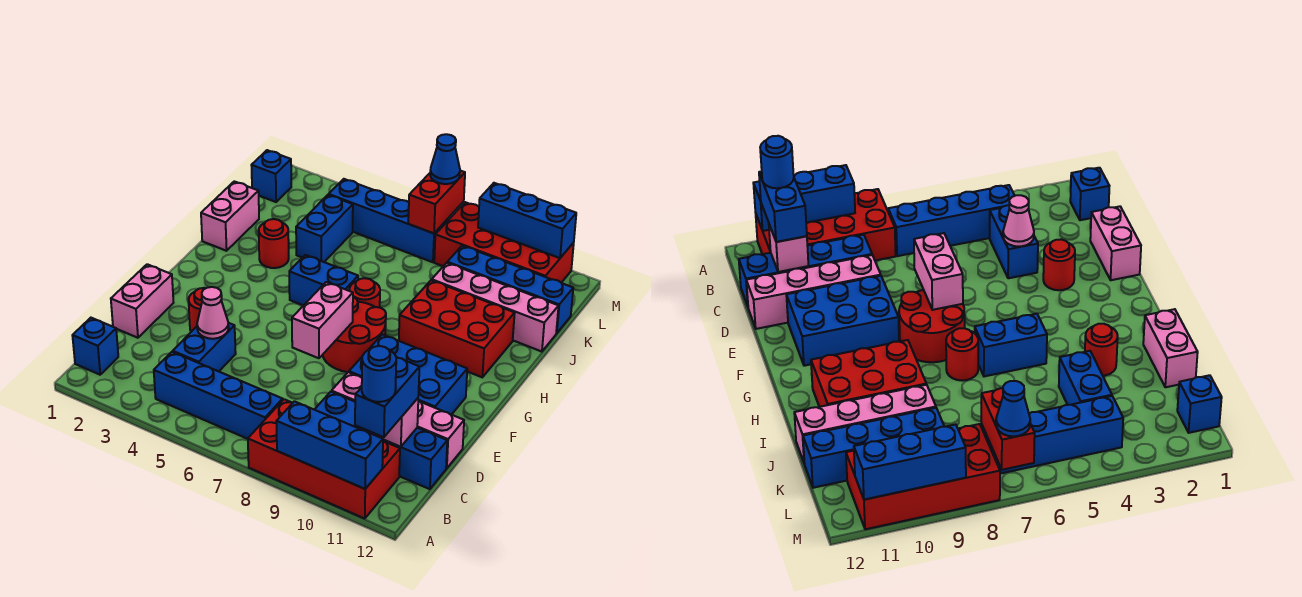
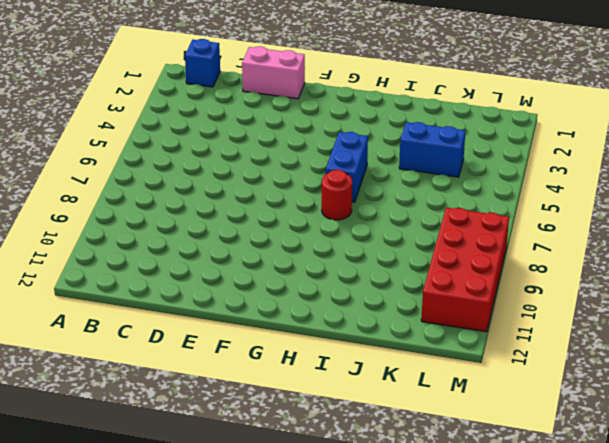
none -> red 2x4 brick [248,399,400,519]
none -> blue 1x4 brick [154,352,283,439]
none -> blue 1x2 brick [173,323,236,371]
none -> blue 1x4 brick [314,392,447,489]

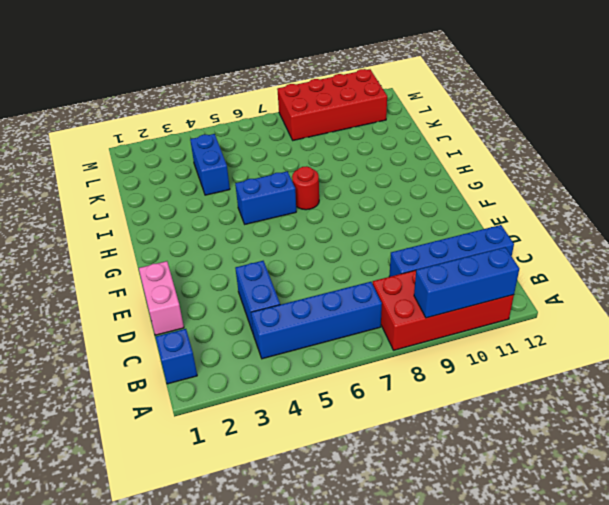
none -> pink 1x4 brick [332,372,464,468]
none -> red 1x1 round brick [189,288,206,332]
none -> blue 2x3 brick [349,334,467,415]
none -> red 2x2 round brick [323,297,386,372]

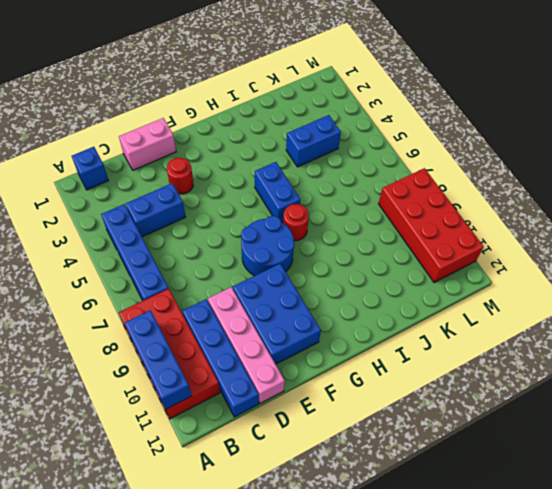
blue 2x2 round brick [241,216,294,276] -> red 2x2 round brick [323,297,386,372]
none -> red 2x3 brick [399,280,515,377]
none -> pink 1x2 brick [201,181,259,251]
none -> red 1x1 round brick [259,219,289,268]
none -> pink 1x4 brick [432,263,559,352]

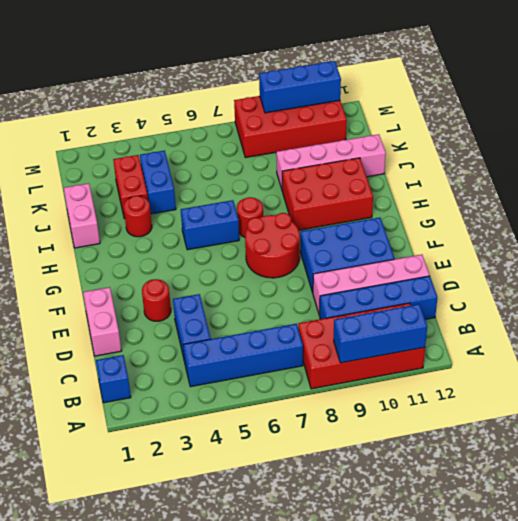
red 1x2 brick [113,155,148,219] -> red 1x2 brick moved to [408,171,465,233]
none -> blue 1x4 brick [447,246,573,333]
none -> blue 1x1 brick [251,150,291,202]
none -> blue 1x4 brick [329,179,449,262]
none -> pink 1x1 brick [372,398,418,447]

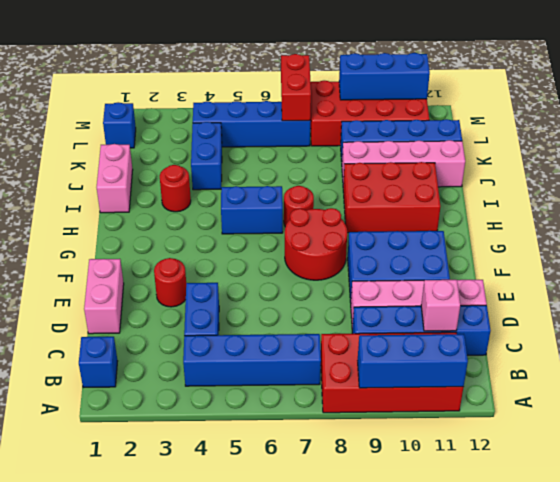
none -> pink 1x1 cone [197,287,229,339]
none -> pink 1x2 brick [292,282,353,358]
none -> blue 1x2 brick [355,357,419,437]
none -> blue 1x1 cone [430,134,460,184]

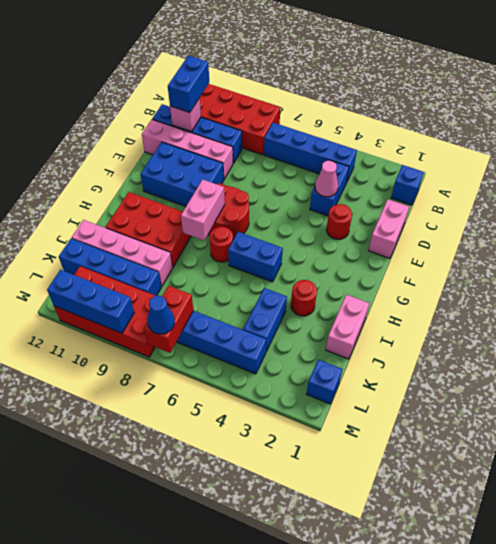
pink 1x2 brick [181,180,225,240] -> pink 1x2 brick moved to [292,282,353,358]
none -> blue 1x3 brick [276,401,383,489]
none -> blue 1x1 round brick [362,346,396,402]

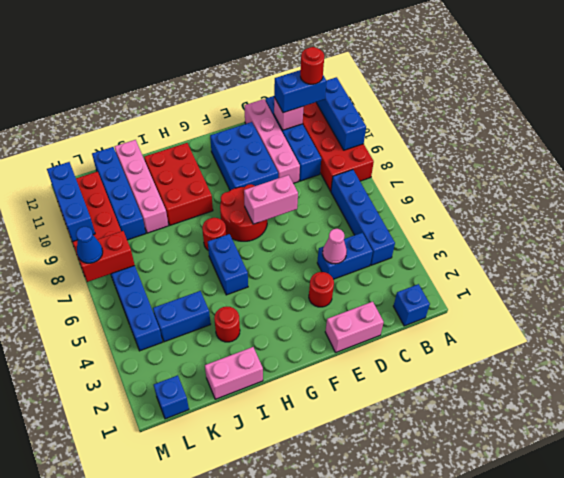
red 1x1 round brick [300,47,324,84] -> blue 1x1 round brick [362,346,396,402]

